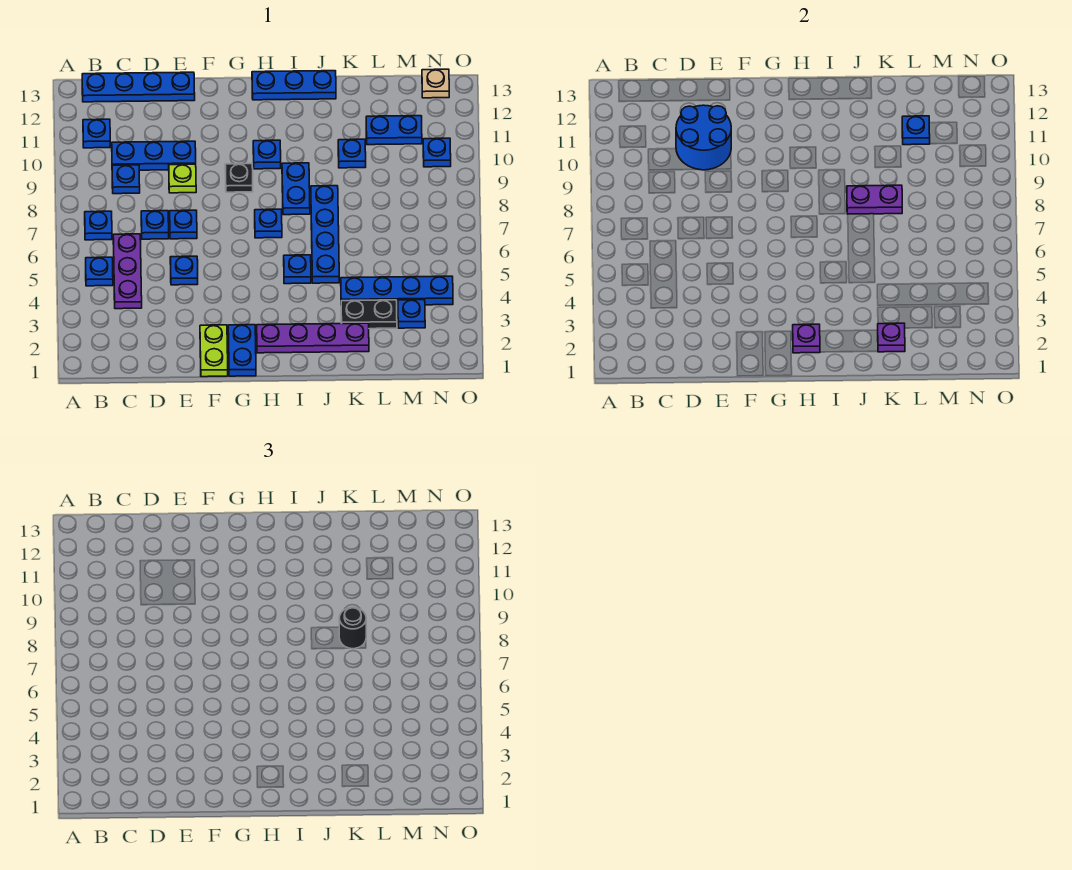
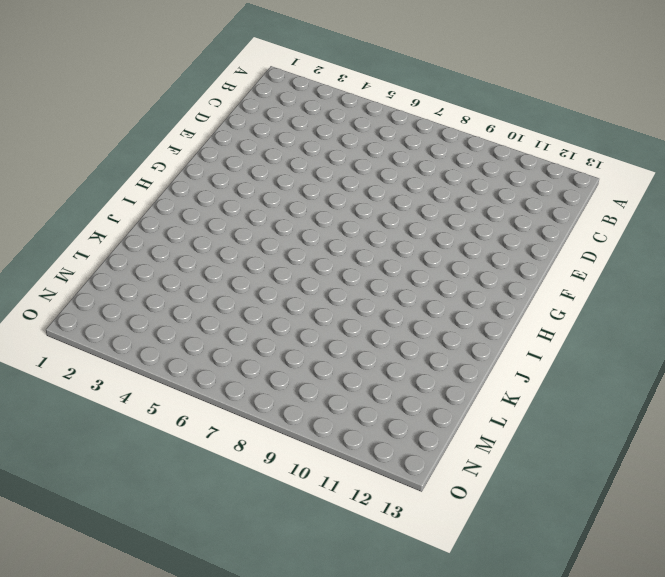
none -> blue 1x1 plate [86,257,113,286]
none -> blue 1x1 plate [85,211,112,240]
none -> blue 1x1 plate [83,119,110,148]
none -> blue 1x4 plate [82,72,195,102]

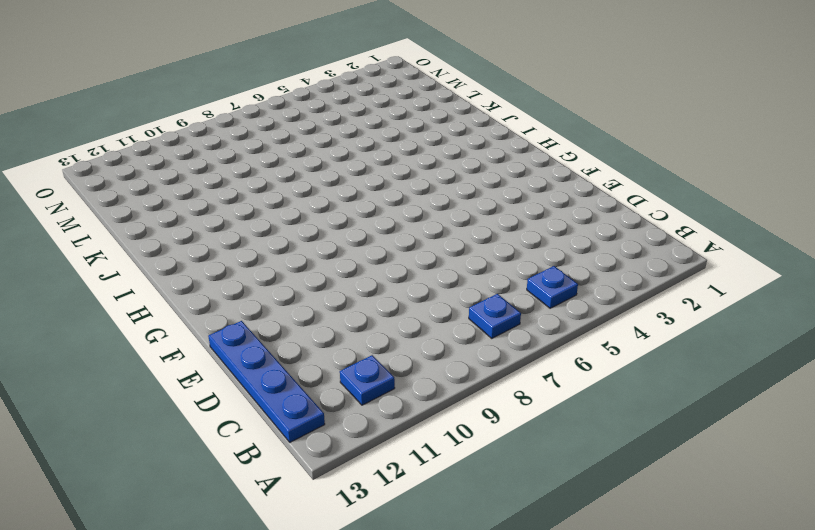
none -> purple 1x3 plate [113,234,142,309]
none -> blue 1x1 plate [112,165,140,194]
none -> blue 1x3 plate [112,141,196,170]
none -> blue 1x1 plate [141,211,169,239]

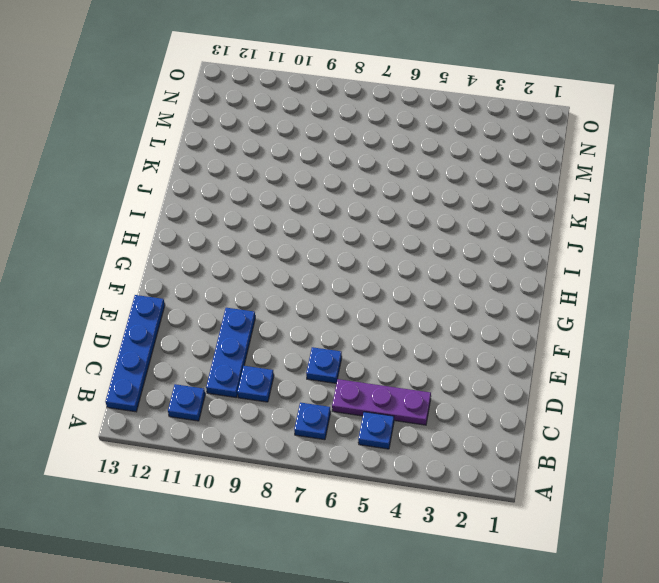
none -> blue 1x1 plate [170,256,198,285]
none -> blue 1x1 plate [170,210,197,239]
none -> lime 1x1 plate [169,164,196,193]
none -> lime 1x2 plate [200,325,228,377]

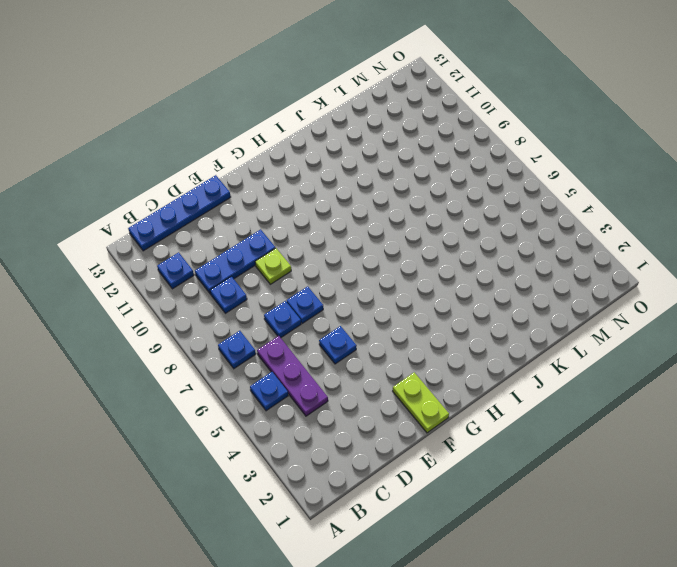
none -> blue 1x2 plate [228,325,256,376]
none -> black 1x1 plate [225,164,253,192]
none -> purple 1x4 plate [257,323,369,353]
none -> blue 1x1 plate [255,209,282,238]

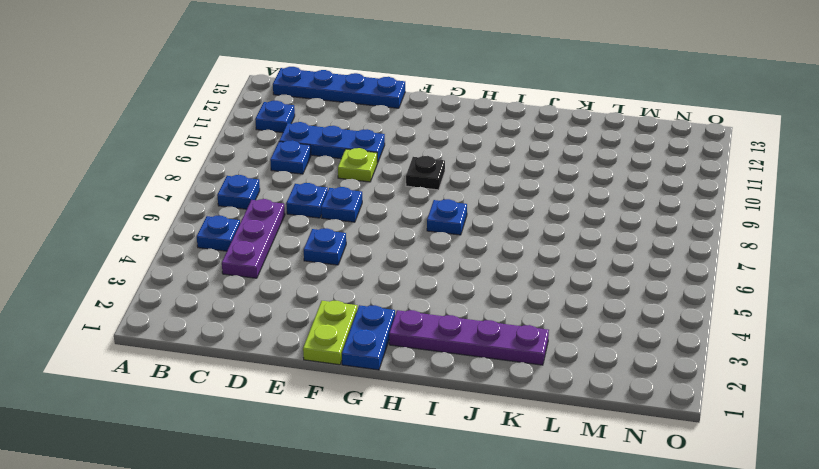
none -> blue 1x1 plate [253,140,281,169]
none -> blue 1x3 plate [252,71,336,100]
none -> blue 1x1 plate [284,255,311,284]
none -> blue 1x2 plate [282,163,310,215]

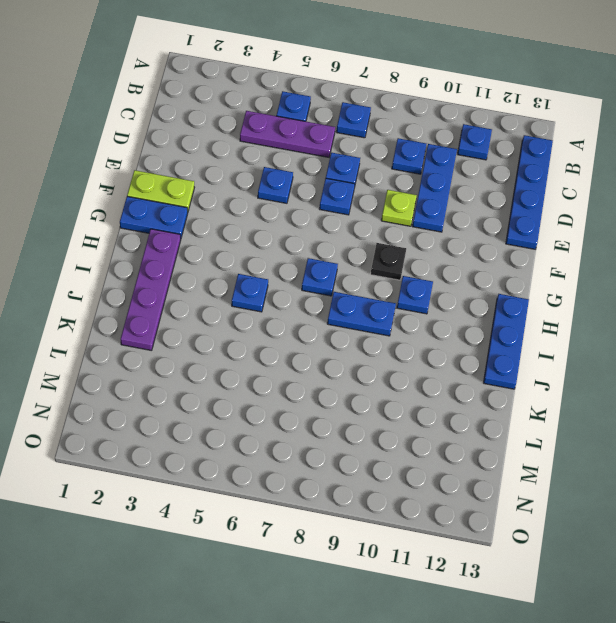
none -> blue 1x4 plate [311,186,339,283]
none -> black 1x2 plate [341,300,397,329]
none -> blue 1x4 plate [341,276,453,305]
none -> blue 1x1 plate [338,139,366,168]

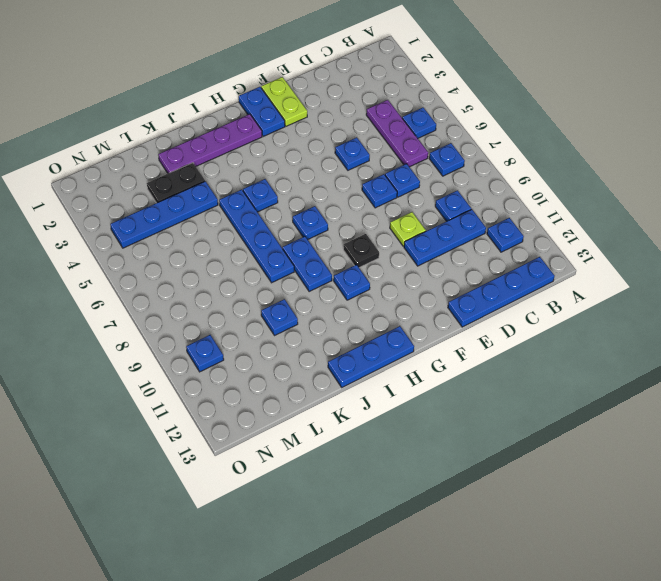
none -> blue 1x2 plate [366,116,422,145]
none -> blue 1x1 plate [398,300,425,328]
none -> tan 1x1 plate [422,69,449,98]
none -> blue 2x2 round brick [676,105,731,170]

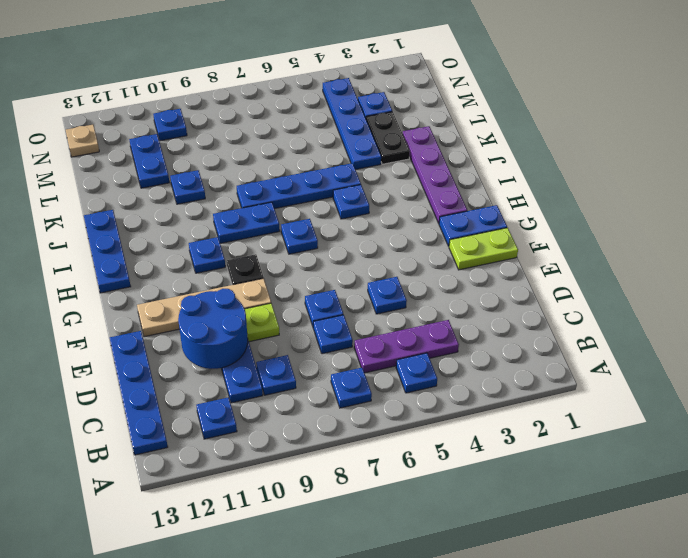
tan 1x4 plate [137,278,271,337] -> none
none -> purple 1x1 plate [793,324,820,353]
none -> purple 1x2 plate [847,185,902,214]
none -> purple 1x1 plate [878,323,905,352]
none -> blue 1x1 plate [902,116,930,145]

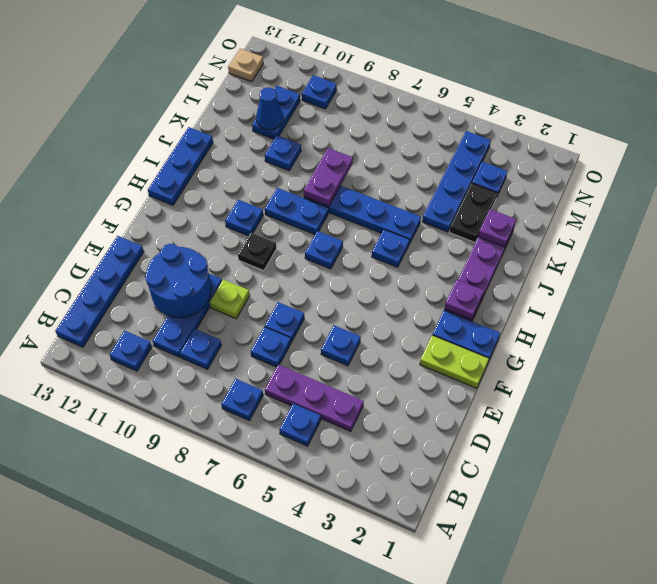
blue 1x1 cone [256,87,283,130] -> blue 1x1 plate [902,116,930,145]
none -> black 1x1 round brick [339,607,366,649]

